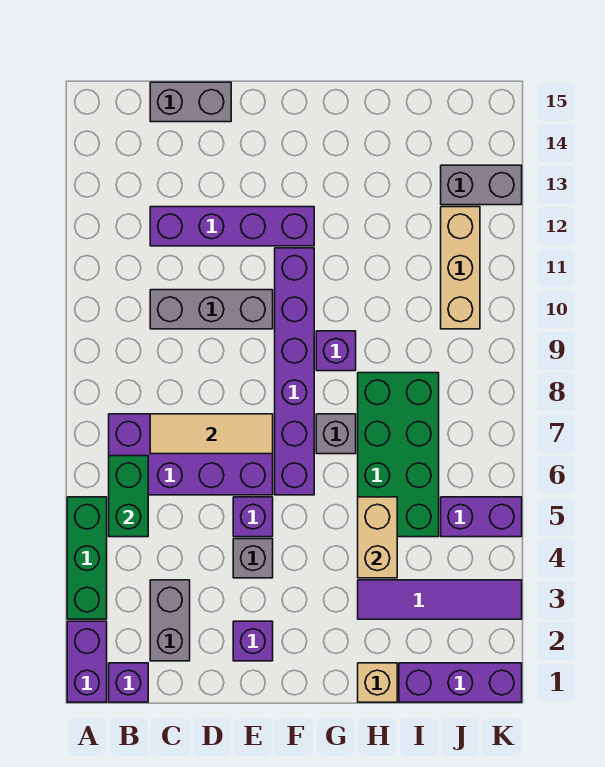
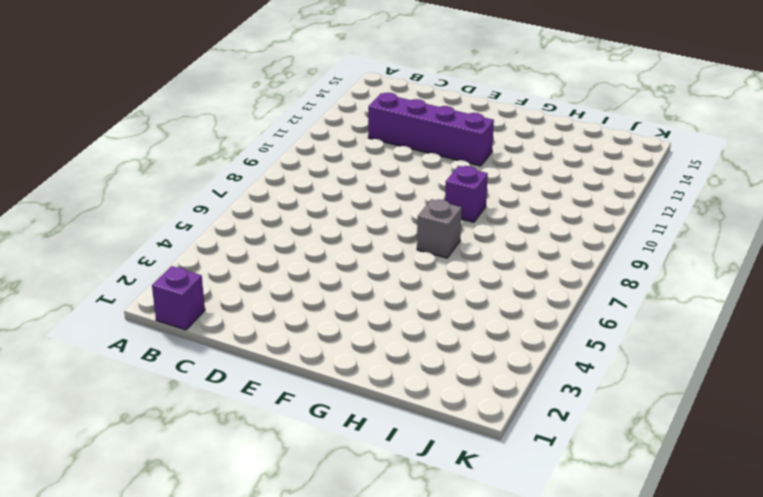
none -> purple 1x2 brick [67,621,107,702]
none -> green 1x3 brick [67,497,107,619]
none -> purple 2x4 brick [109,414,273,495]

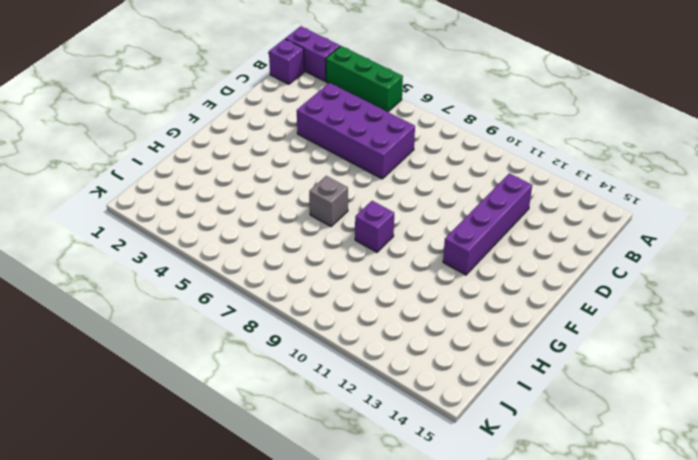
purple 2x4 brick [297,83,415,179] -> purple 2x4 brick turned to [109,414,273,495]
none -> grey 1x2 brick [150,580,190,661]
none -> grey 1x3 brick [150,290,273,329]
none -> grey 1x2 brick [150,82,231,122]

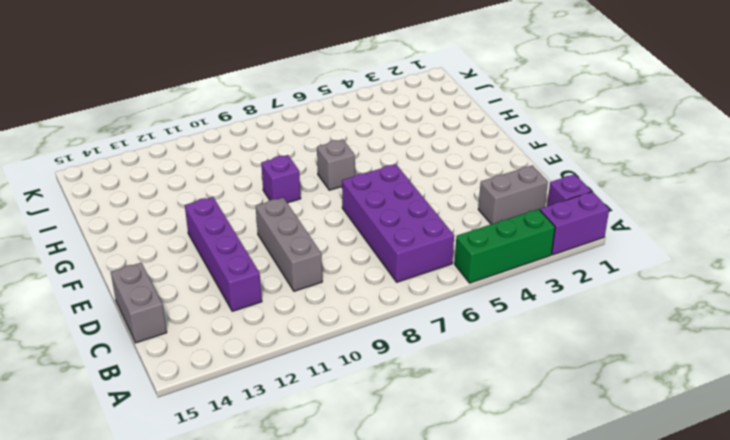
none -> purple 1x1 brick [233,621,273,661]
none -> grey 1x1 brick [233,539,273,578]
none -> purple 1x1 brick [233,497,273,537]

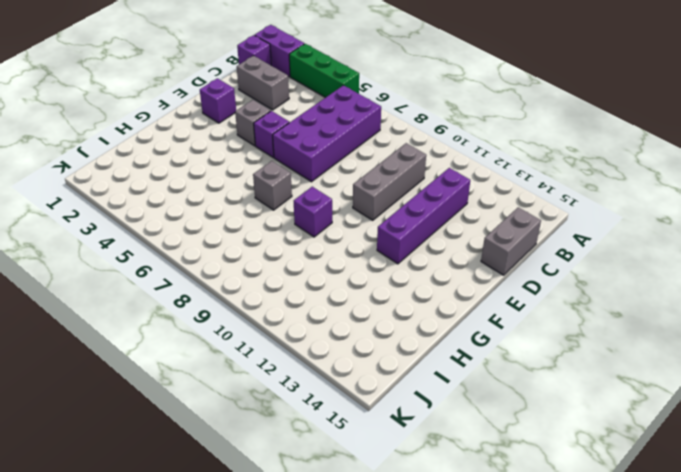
none -> purple 1x6 brick [275,248,314,495]
none -> tan 1x1 brick [358,663,397,702]
none -> purple 1x4 tile [358,580,522,619]

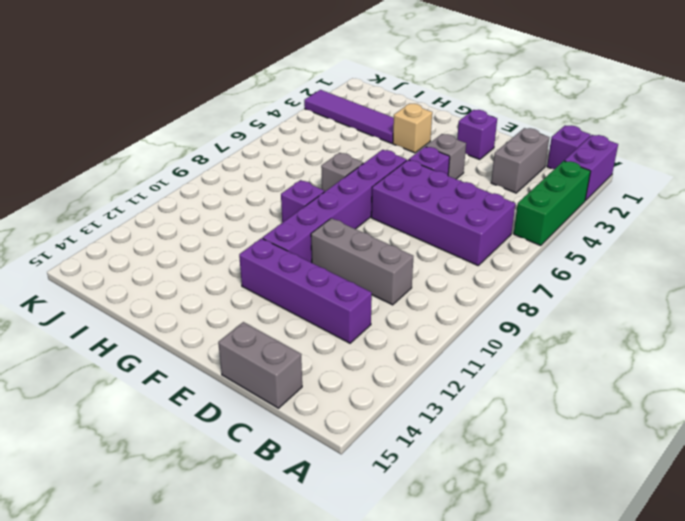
tan 1x1 brick [393,104,432,153] -> tan 1x1 brick moved to [358,663,397,702]
none -> green 2x4 brick [358,373,439,537]
none -> purple 1x3 brick [399,663,522,702]
none -> purple 1x2 brick [441,497,522,537]

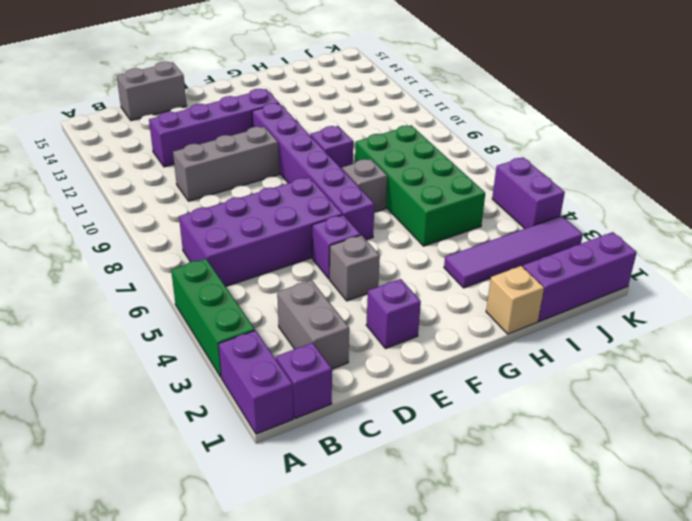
purple 1x2 brick [492,158,565,228] -> purple 1x2 brick turned to [441,497,522,537]
none -> tan 1x3 brick [441,207,480,329]
none -> grey 1x2 brick [441,165,522,205]
none -> green 1x2 brick [109,456,148,537]

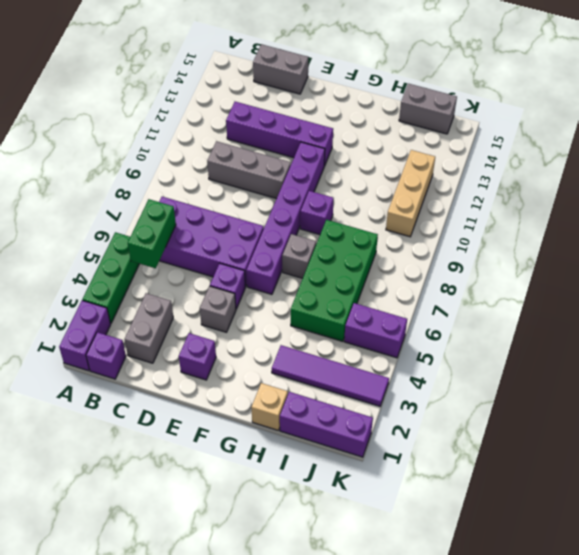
grey 1x2 brick [399,84,457,134] -> grey 1x2 brick moved to [441,165,522,205]
none -> tan 1x3 tile [150,414,273,454]
none -> tan 1x2 brick [358,497,397,578]

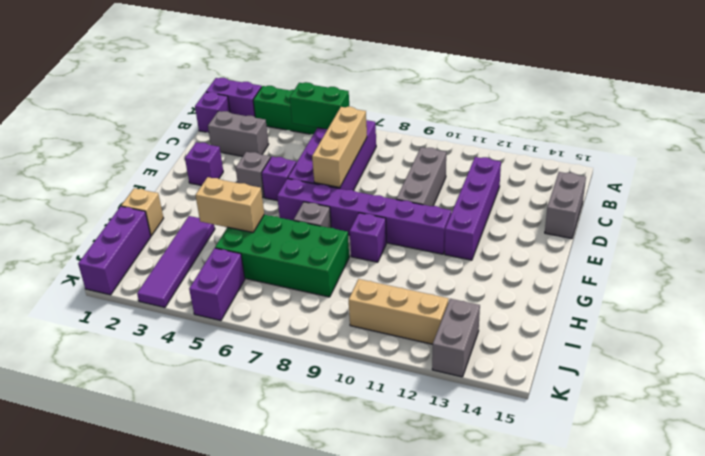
tan 1x3 brick [312,107,367,188] -> tan 1x3 tile [150,414,273,454]

